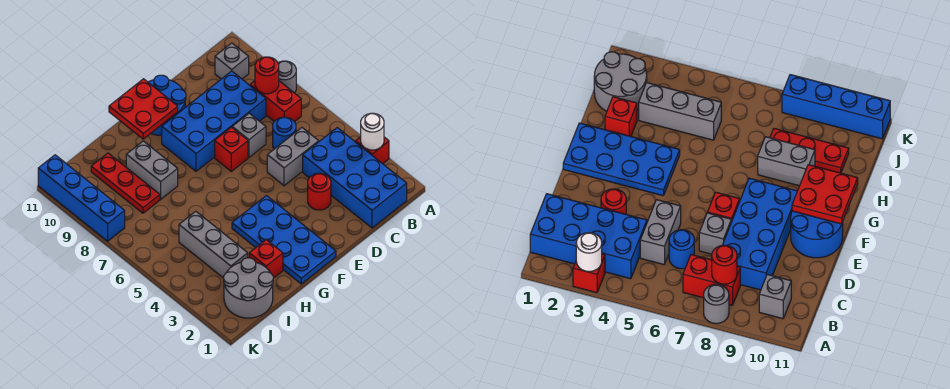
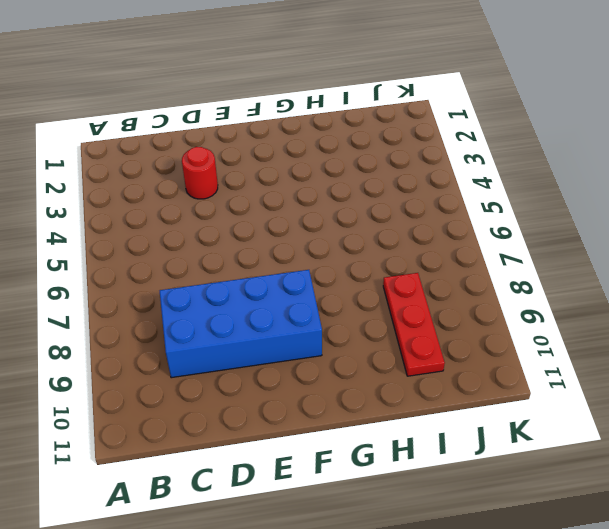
none -> red 1x1 brick [356,137,389,164]
none -> grey 1x1 round brick [278,61,296,93]
none -> blue 2x4 brick [303,128,407,228]

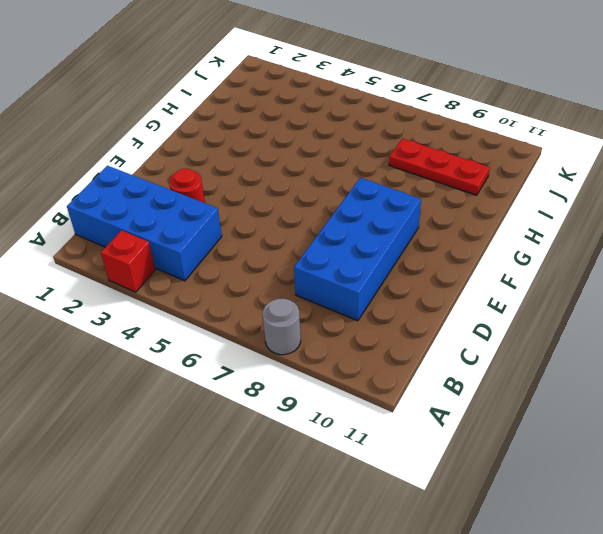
none -> red 1x2 brick [250,81,301,122]
none -> grey 1x1 brick [215,43,249,79]
none -> grey 1x2 brick [267,128,319,186]

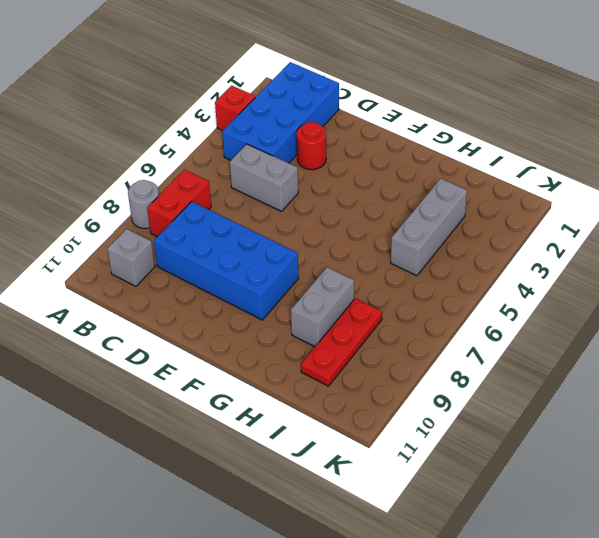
none -> blue 1x1 round brick [273,117,296,149]
none -> grey 1x1 brick [232,113,266,157]
none -> red 1x1 brick [215,127,248,171]

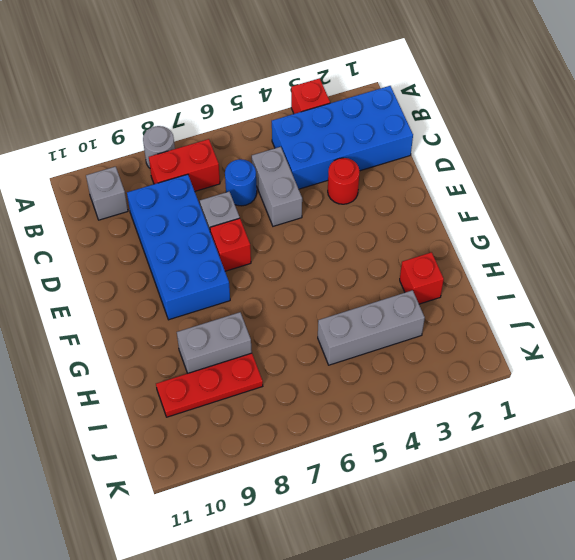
none -> blue 2x2 round brick [148,75,186,135]
none -> blue 2x4 plate [232,196,336,284]
none -> grey 2x2 round brick [224,258,273,318]

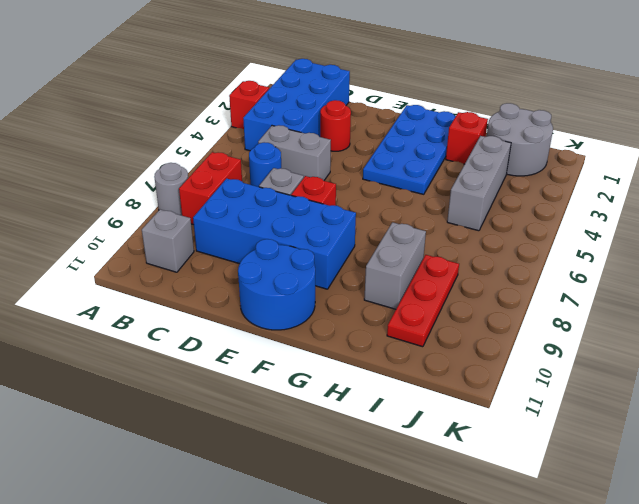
none -> blue 1x4 brick [38,155,125,241]
none -> white 1x1 round brick [361,113,384,150]
none -> red 1x1 round brick [255,57,279,94]

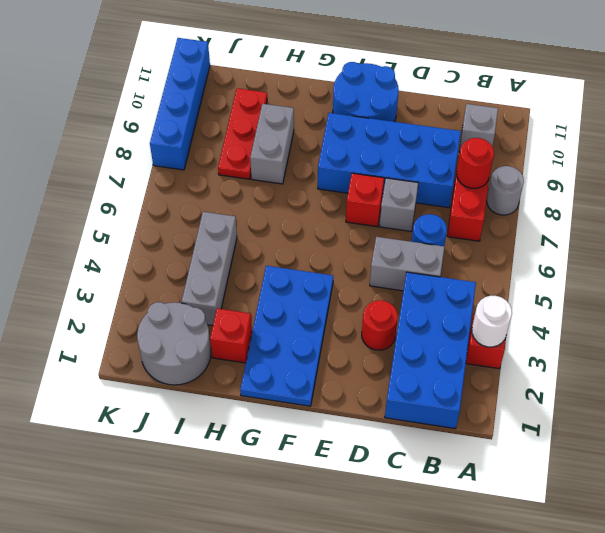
none -> red 2x2 plate [109,79,178,139]

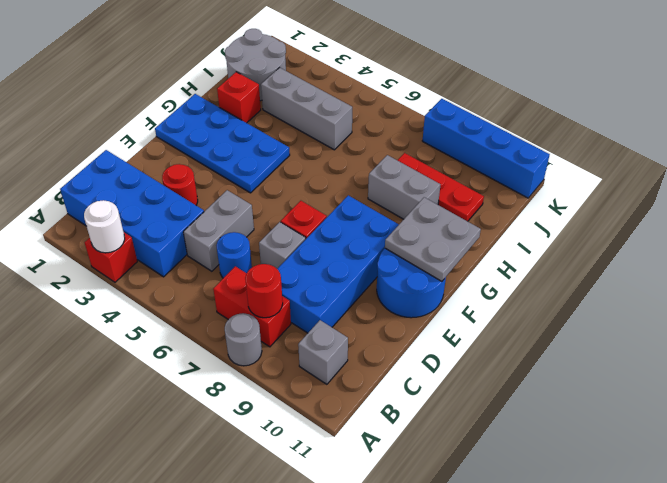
grey 2x2 plate [385,197,481,281] -> red 2x2 plate [109,79,178,139]

